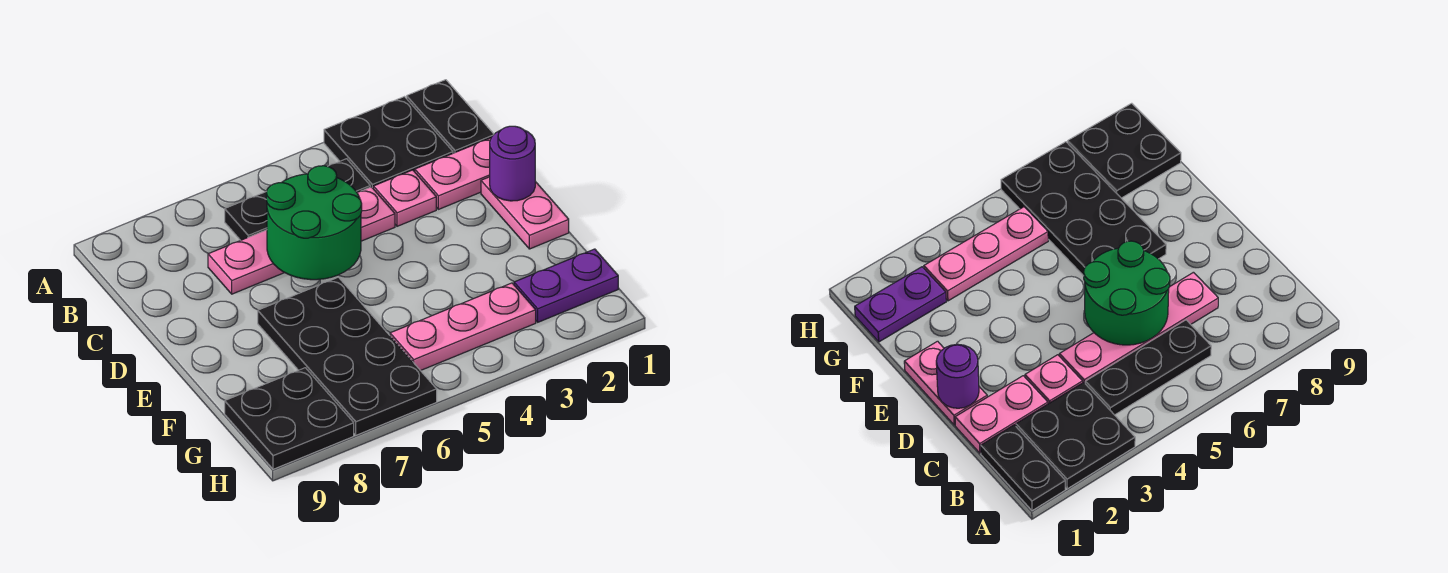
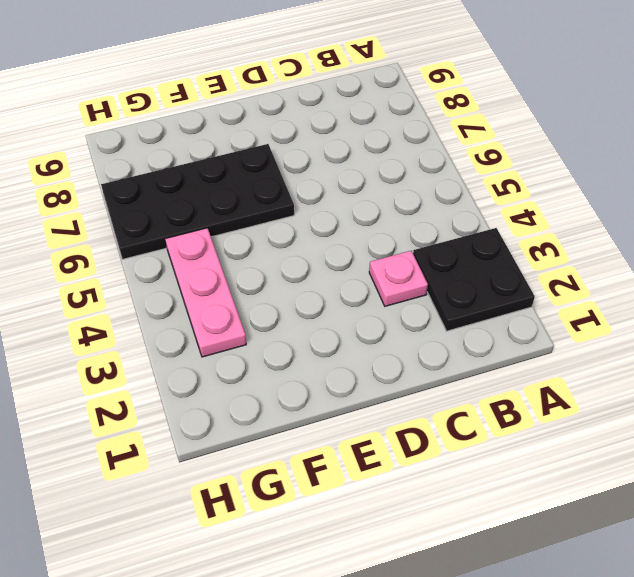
none -> black 1x2 plate [407,80,494,153]
none -> black 1x3 plate [225,159,370,240]
none -> pink 1x2 plate [415,138,491,209]

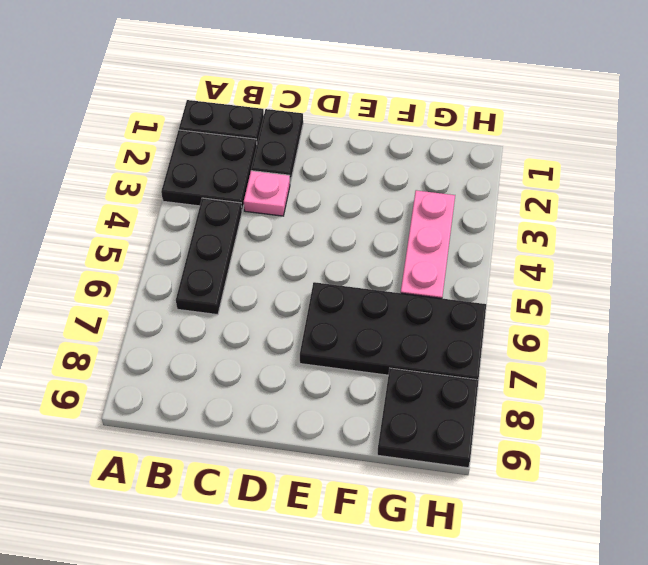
black 1x2 plate [251,109,303,183] -> pink 1x2 plate [415,138,491,209]
none -> pink 1x4 plate [208,187,395,294]
none -> pink 1x2 plate [481,177,569,249]
none -> purple 1x2 plate [514,249,618,322]

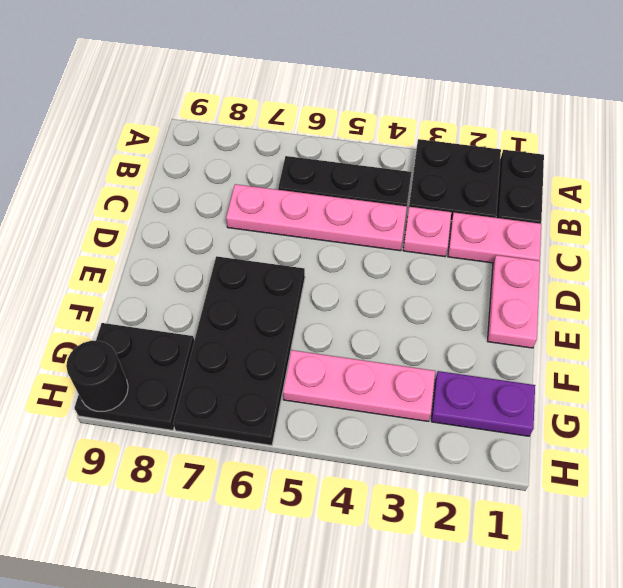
black 1x1 round brick [66,341,128,411] -> none
none -> green 2x2 round brick [266,166,362,280]
none -> purple 1x1 round brick [490,126,535,201]

